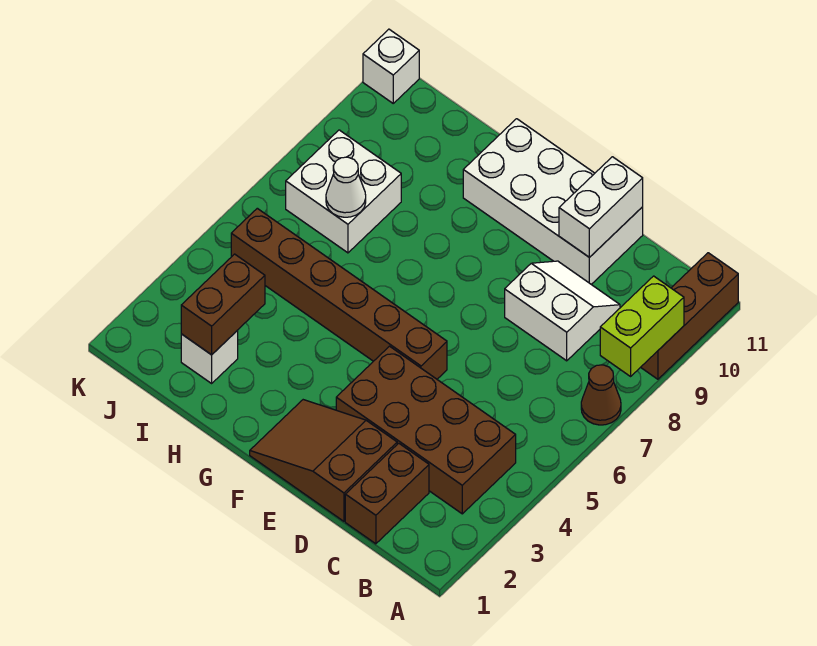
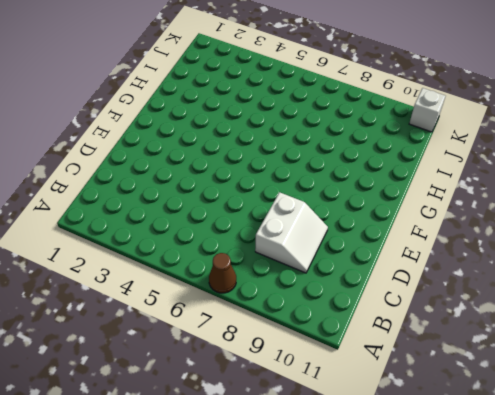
none -> brown 1x3 brick [641,253,738,379]
none -> brown 2x4 brick [336,346,516,514]
none -> brown 1x2 brick [345,443,429,544]

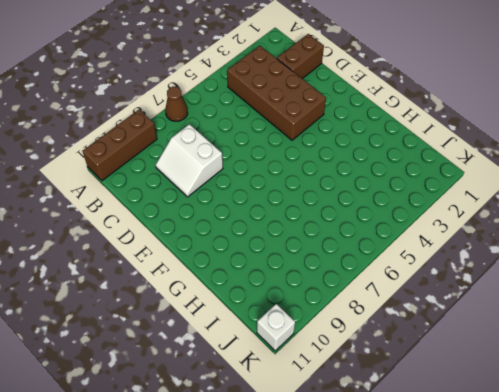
none -> brown 2x3 slope [250,400,397,521]
none -> white 2x4 brick [463,119,643,284]
none -> brown 1x6 brick [231,208,447,379]

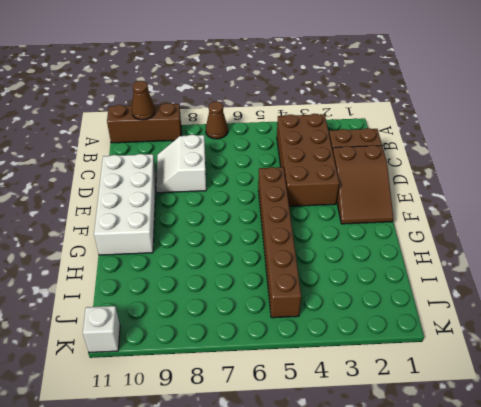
brown 1x1 cone [132,81,155,120] -> none
none -> white 1x1 brick [181,331,238,383]
none -> white 2x2 brick [286,130,401,253]
none -> lime 1x2 brick [600,276,684,376]

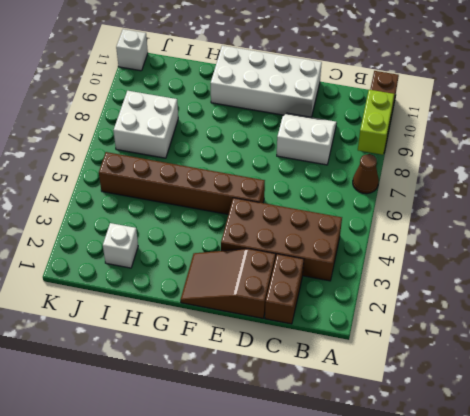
none -> white 1x2 brick [559,157,643,257]
none -> brown 1x2 brick [181,254,265,355]
none -> white 1x1 cone [326,157,366,217]

